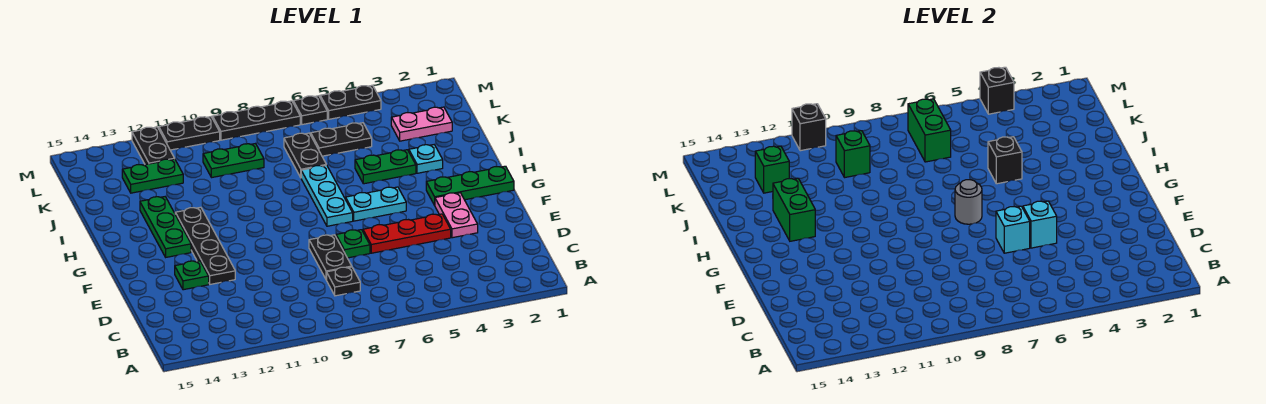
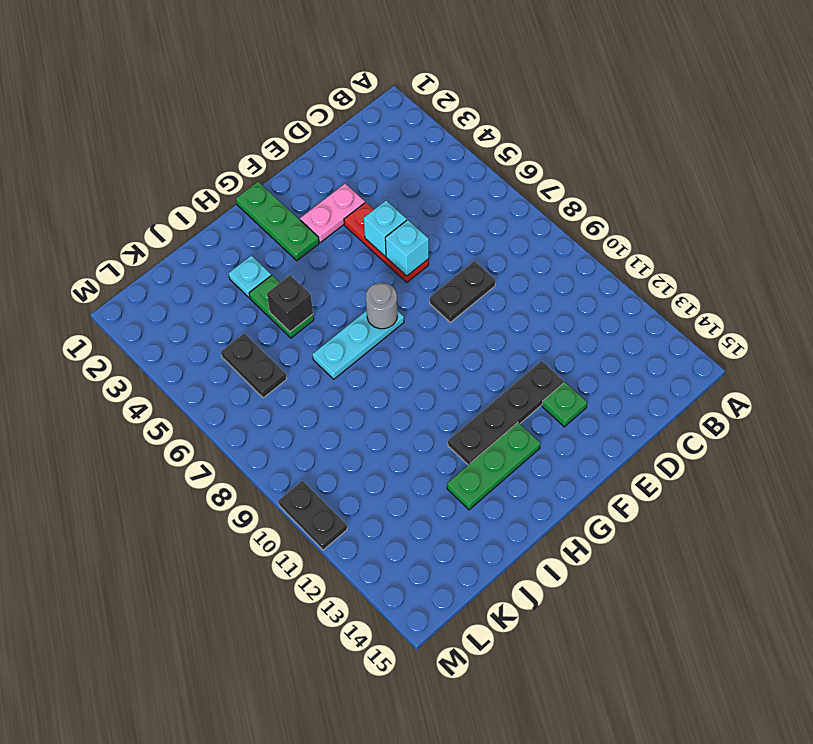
none -> black 1x1 plate [327,267,360,296]
none -> green 1x1 plate [336,230,370,258]
none -> cyan 1x2 plate [346,187,406,221]
none -> black 1x2 plate [284,133,326,177]

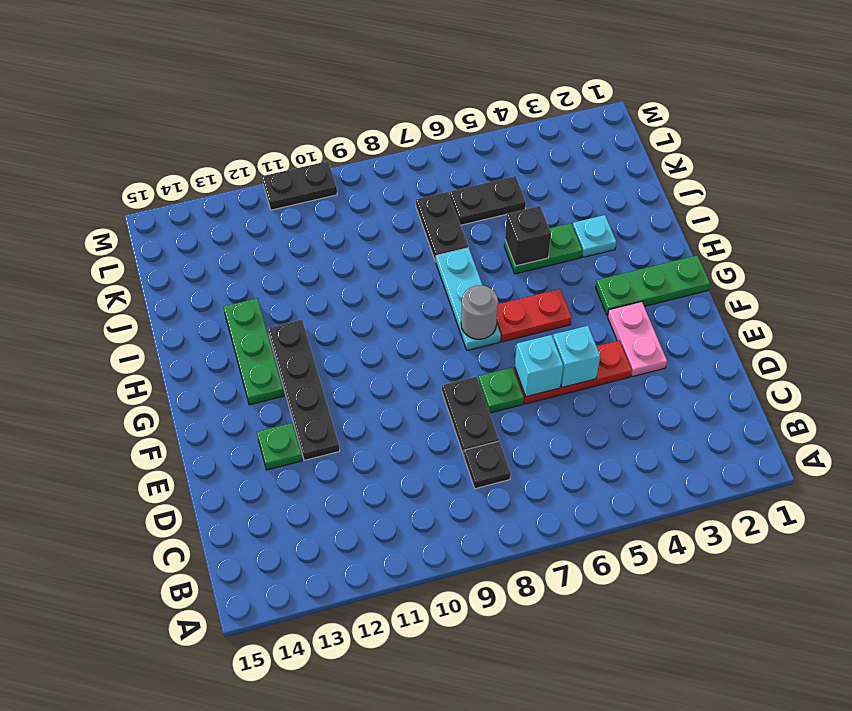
red 1x2 plate [497,289,572,342] -> cyan 1x2 plate [346,187,406,221]
none -> pink 1x2 plate [391,107,452,141]
none -> green 1x2 plate [203,144,264,178]
none -> green 1x2 plate [122,159,183,193]
none -> black 1x2 plate [132,127,175,165]

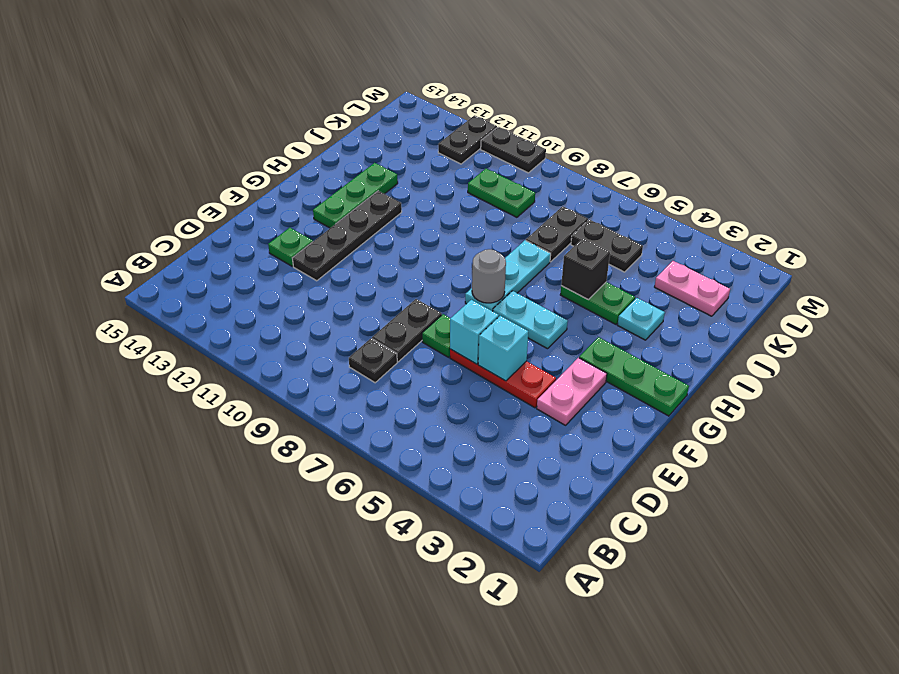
none -> green 1x2 plate [122,159,183,193]
none -> black 1x2 plate [320,85,381,119]
none -> black 1x1 plate [293,96,327,125]
none -> black 1x3 plate [213,101,300,140]

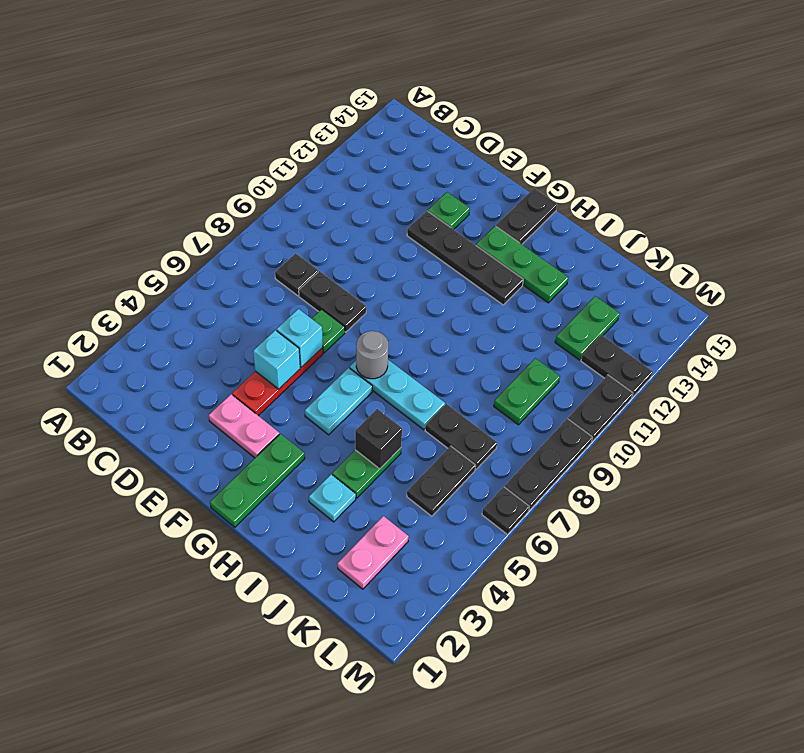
black 1x2 plate [496,188,557,244] -> black 1x2 plate moved to [320,85,381,119]
none -> green 1x2 brick [773,178,815,241]
none -> green 1x2 brick [908,99,951,162]
none -> green 1x1 brick [836,131,870,178]
none -> green 1x1 brick [755,146,789,193]

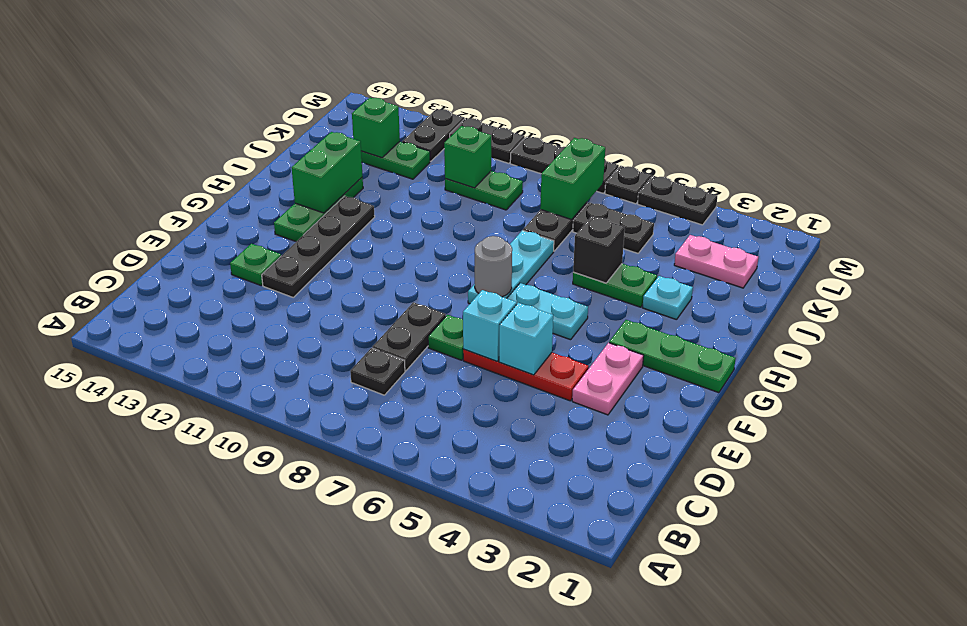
none -> black 1x1 brick [980,67,1014,114]
none -> black 1x1 brick [792,104,826,151]

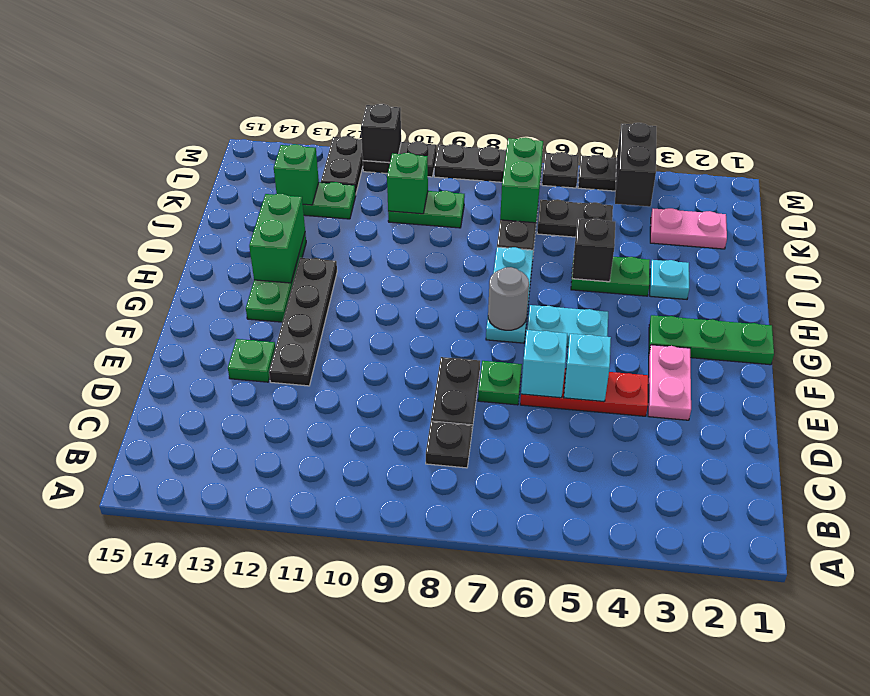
black 1x2 brick [615,123,656,207] -> black 1x1 brick [980,67,1014,114]

